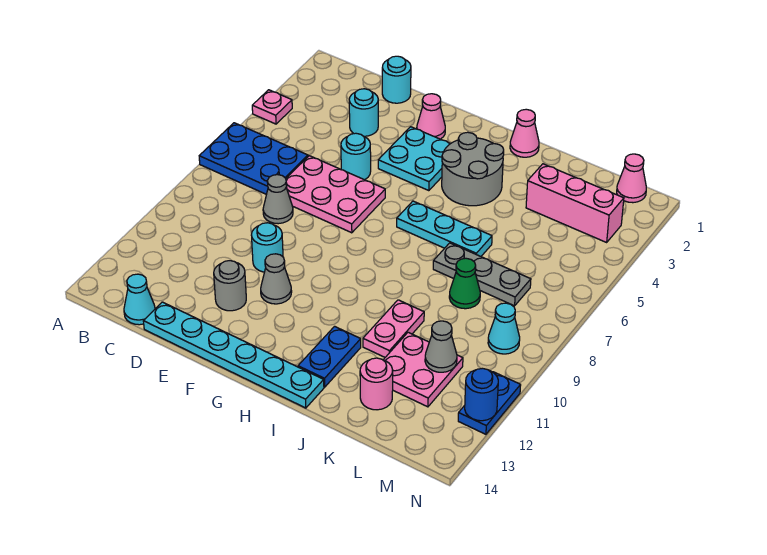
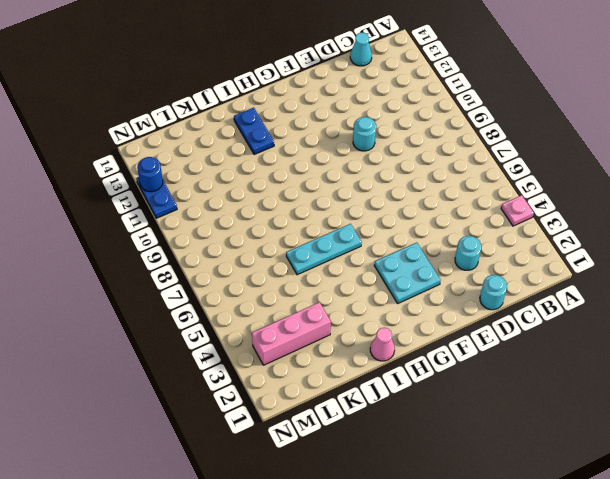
none -> blue 2x3 plate [199,123,308,194]
none -> pink 2x3 plate [286,156,385,233]
none -> grey 1x1 cone [263,175,293,224]

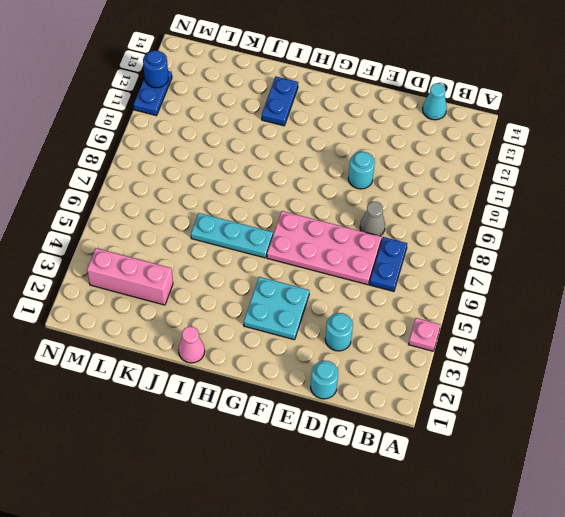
blue 1x2 plate [370,237,407,291] -> blue 2x3 plate [199,123,308,194]
pink 2x4 plate [267,211,382,285] -> pink 2x3 plate [286,156,385,233]
none -> cyan 1x6 plate [143,302,324,408]
none -> cyan 1x1 round brick [341,133,371,180]
none -> grey 1x1 round brick [214,261,246,311]

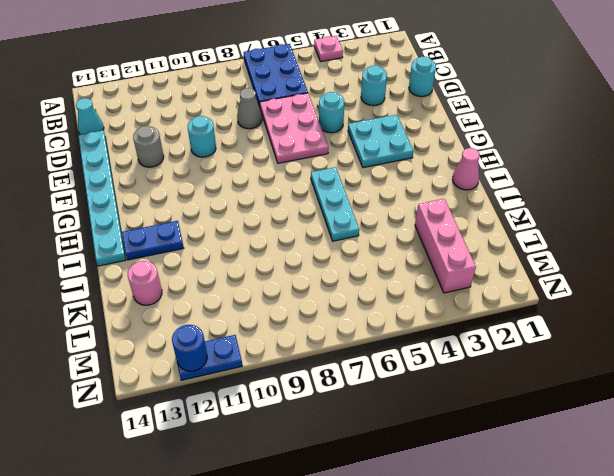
none -> pink 1x1 cone [417,94,445,139]
none -> grey 1x1 cone [261,254,292,304]
none -> grey 2x2 round brick [442,132,504,206]

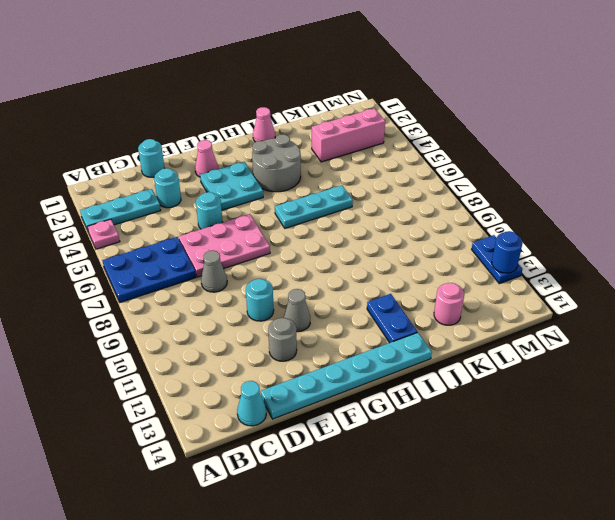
cyan 1x3 plate [80,189,161,230] -> none
none -> grey 1x3 plate [433,243,531,306]
none -> pink 1x2 plate [363,300,424,357]
none -> green 1x1 cone [449,258,480,309]

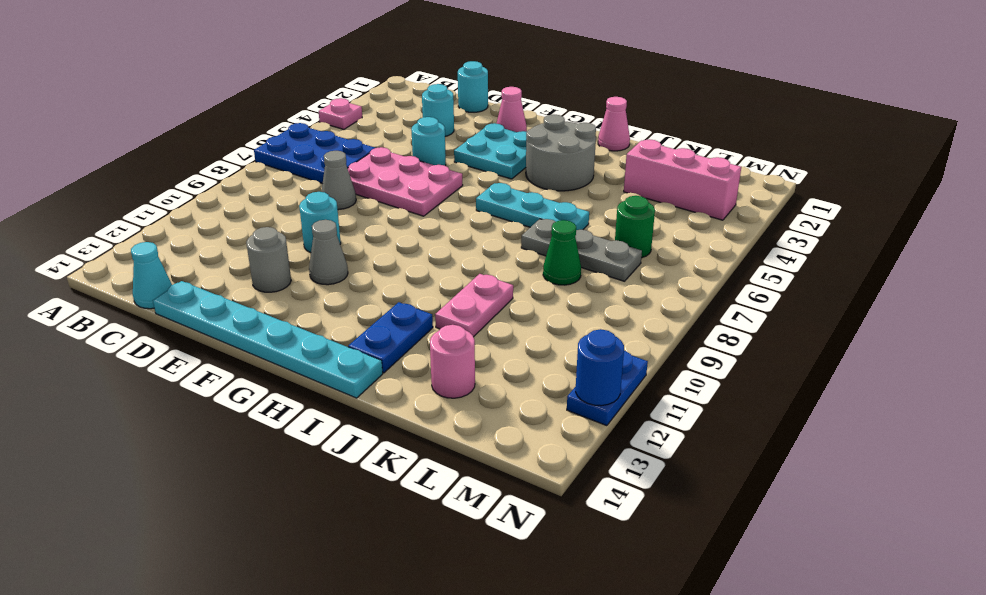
green 1x1 round brick [615,196,655,258] -> none
none -> pink 2x2 plate [384,332,463,407]
none -> pink 1x1 cone [617,154,646,203]
none -> cyan 1x1 cone [488,303,520,354]

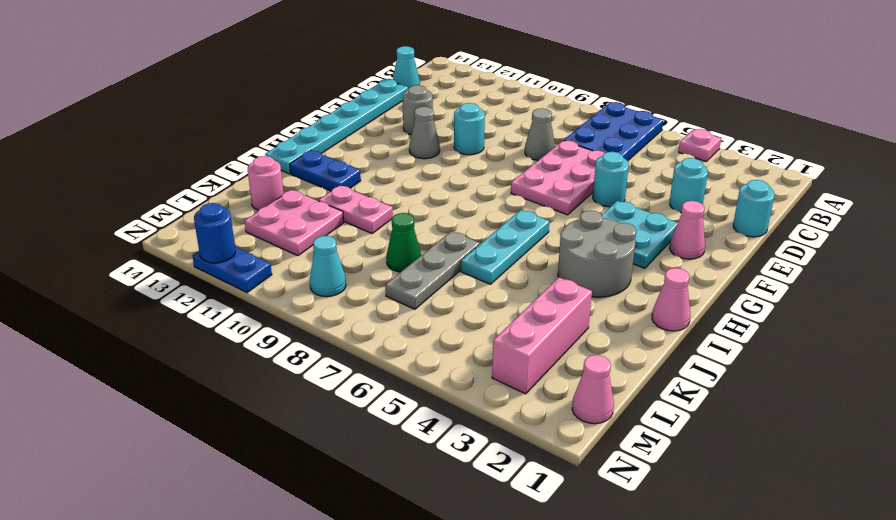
none -> grey 1x1 cone [425,321,457,372]

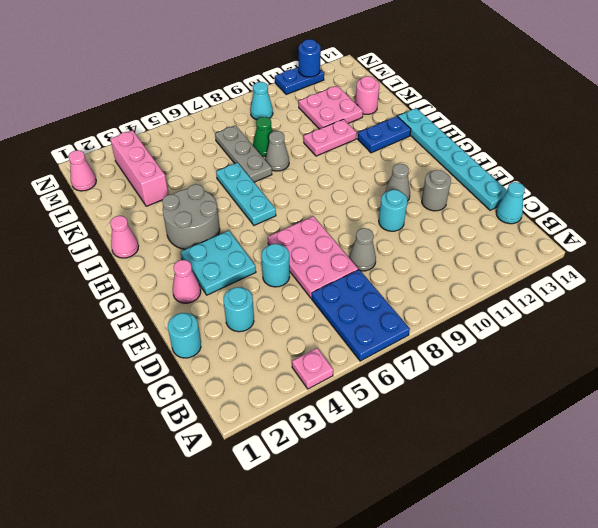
grey 1x1 cone [265,131,289,171] -> grey 1x1 cone moved to [425,321,457,372]

